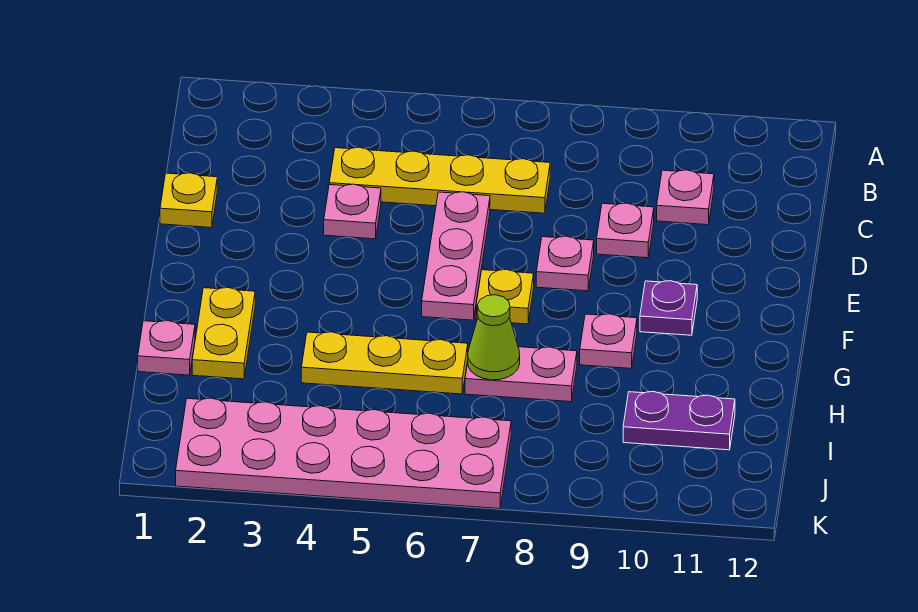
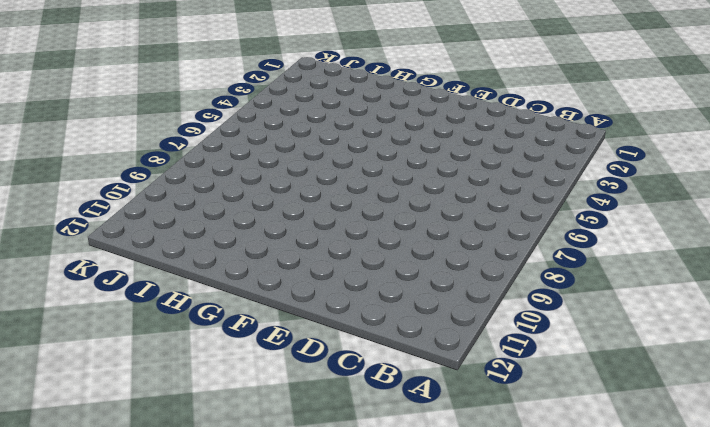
none -> yellow 1x4 plate [329,147,550,213]
none -> pink 1x1 plate [657,170,714,225]
none -> yellow 1x1 plate [160,173,217,228]

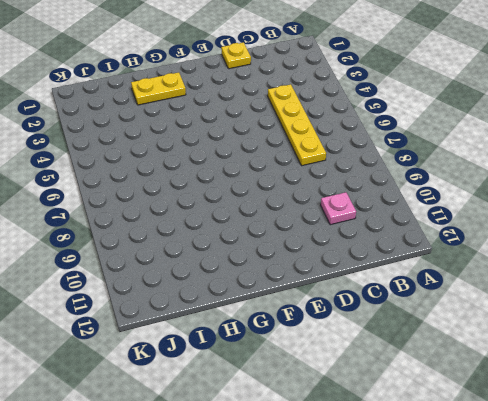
none -> pink 1x1 plate [324,184,381,239]
none -> pink 1x3 plate [422,192,490,320]
none -> pink 1x1 plate [597,203,654,258]

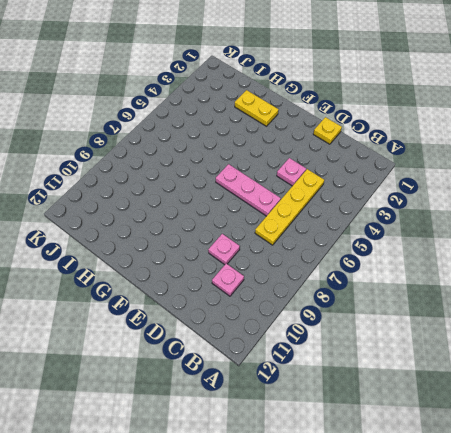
none -> pink 1x1 plate [536,236,594,291]
none -> yellow 1x1 plate [476,269,534,324]
none -> purple 1x1 plate [640,281,697,335]

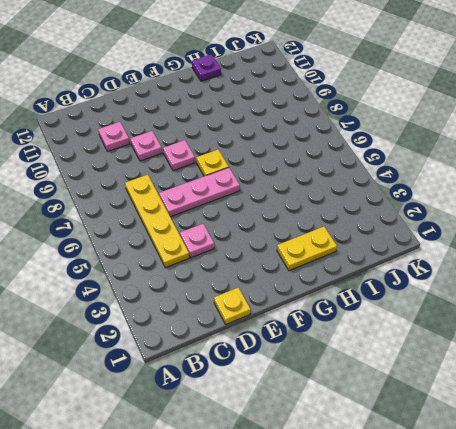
purple 1x1 plate [192,54,221,81] -> purple 1x1 plate moved to [640,281,697,335]
none -> pink 1x1 plate [580,314,637,368]
none -> pink 1x1 plate [138,321,195,375]
none -> yellow 1x3 plate [301,332,468,394]

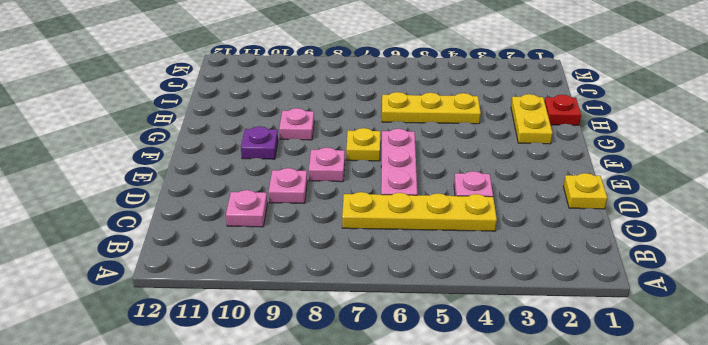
red 1x1 plate [544,95,581,125] -> pink 1x1 plate [138,321,195,375]
none -> pink 1x2 plate [465,347,577,402]
none -> purple 1x2 plate [623,392,735,450]
none -> pink 2x6 plate [176,398,511,509]

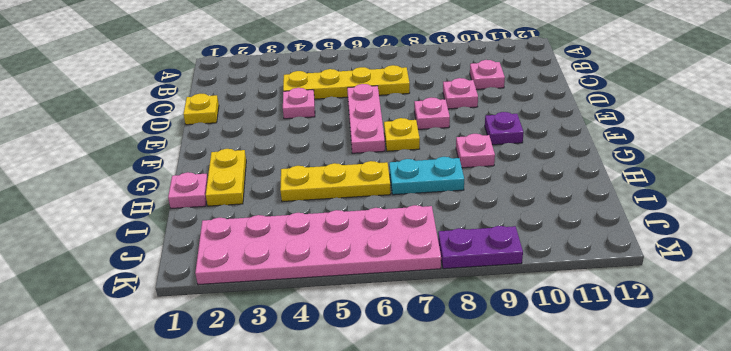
cyan 1x2 plate [389,157,464,195] -> pink 1x2 plate [465,347,577,402]
purple 1x2 plate [438,226,523,269] -> purple 1x2 plate moved to [623,392,735,450]
none -> lime 1x1 cone [468,295,520,380]

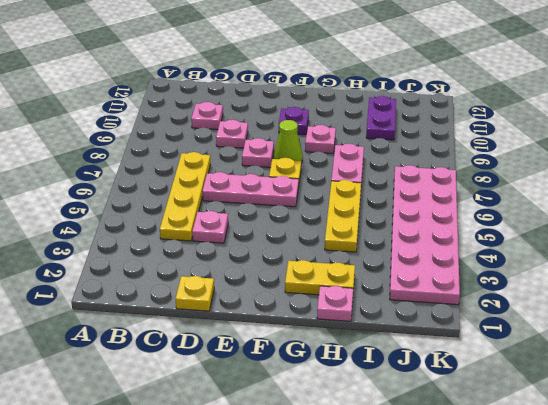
lime 1x1 cone [274,120,303,163] -> lime 1x1 cone moved to [468,295,520,380]

